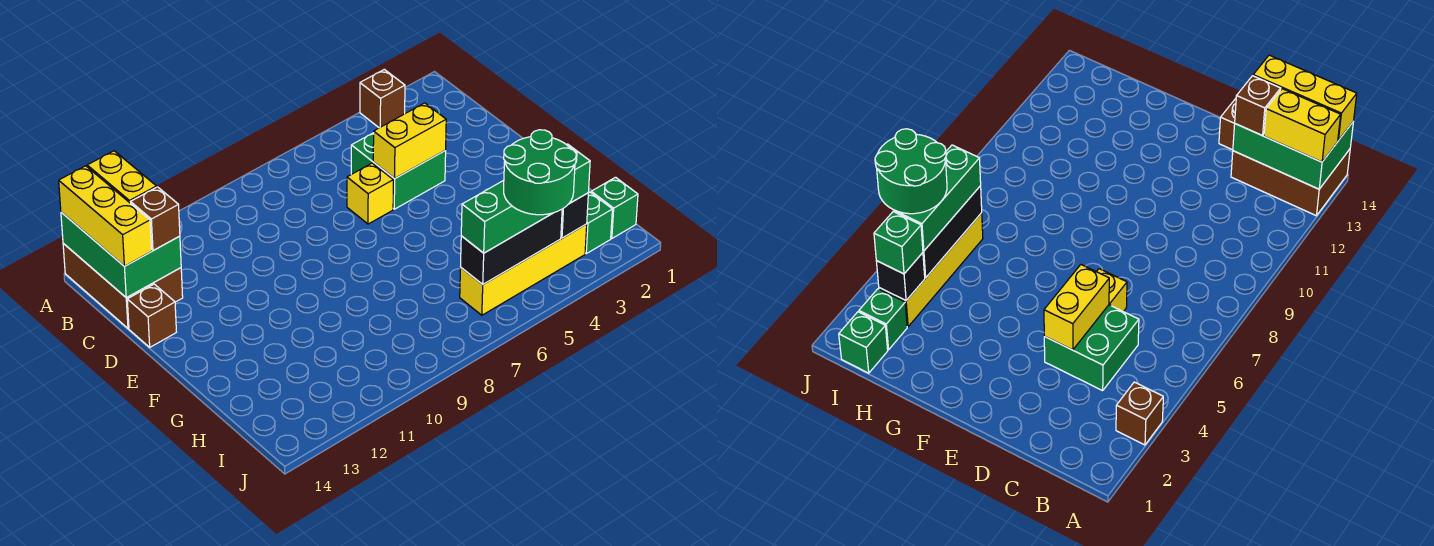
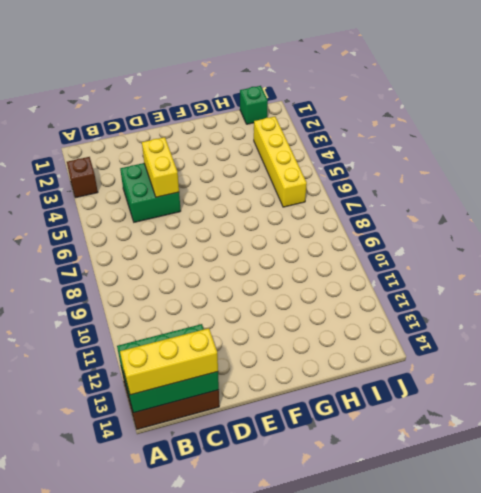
none -> yellow 1x1 brick [347,163,393,224]
none -> brown 1x1 brick [127,284,176,347]
none -> green 1x1 brick [585,192,612,254]

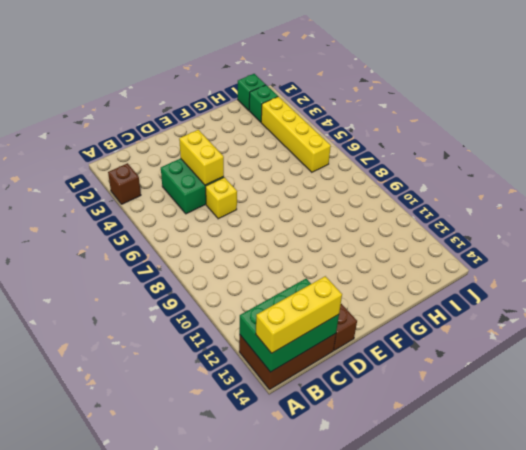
none -> black 1x1 brick [561,193,588,238]
none -> black 1x3 brick [461,209,562,284]
none -> yellow 1x2 brick [87,151,157,203]

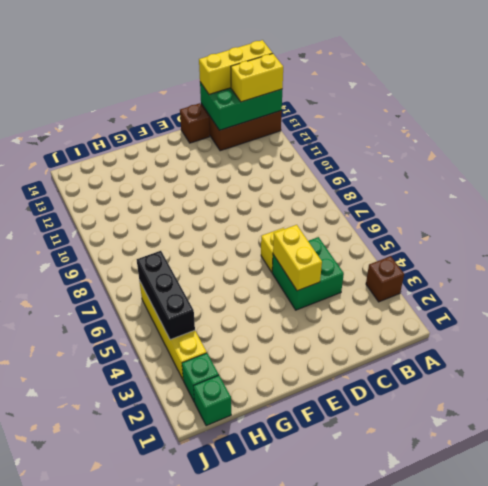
none -> black 1x1 brick [561,193,588,238]
none -> brown 1x1 brick [131,187,180,251]
none -> green 1x1 brick [566,144,590,203]

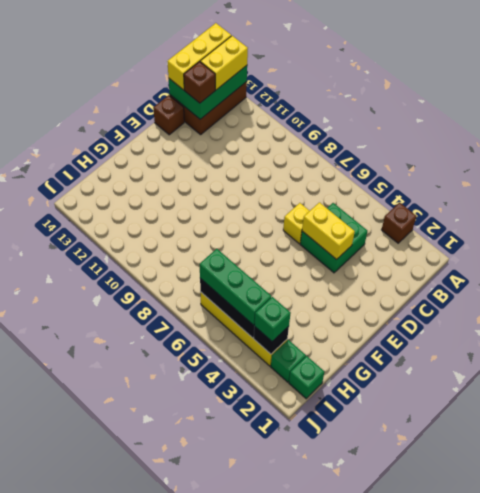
none -> green 2x2 round brick [504,130,576,215]

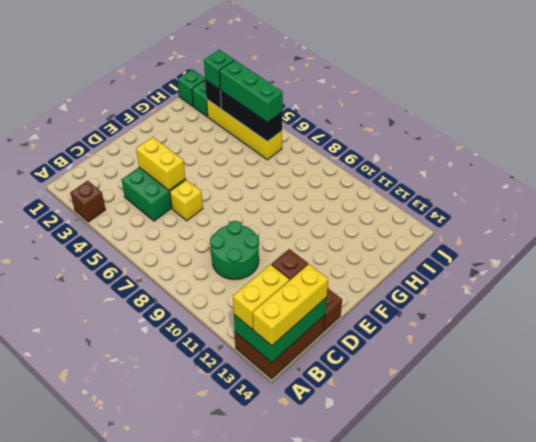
green 2x2 round brick [210,221,259,280] -> green 2x2 round brick moved to [504,130,576,215]

